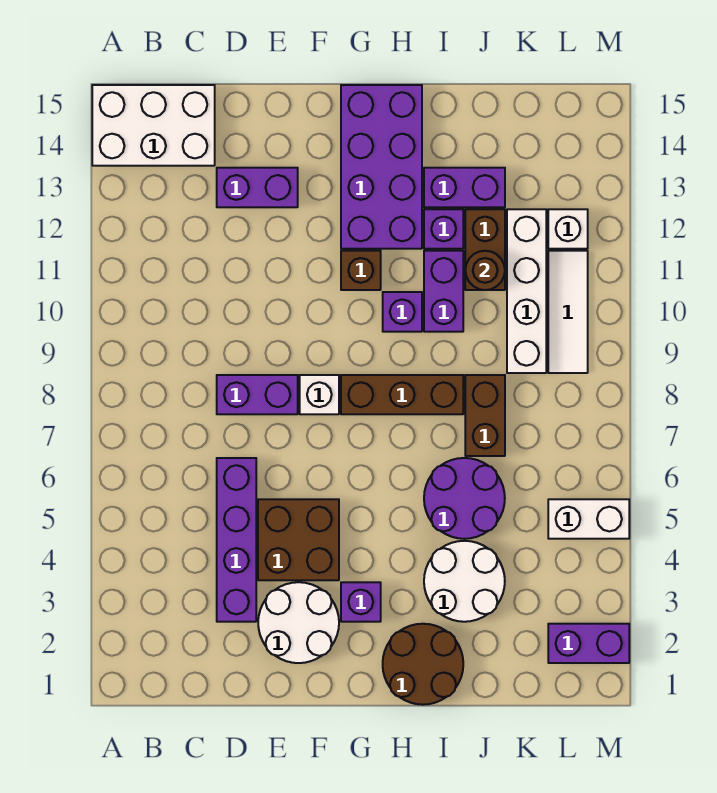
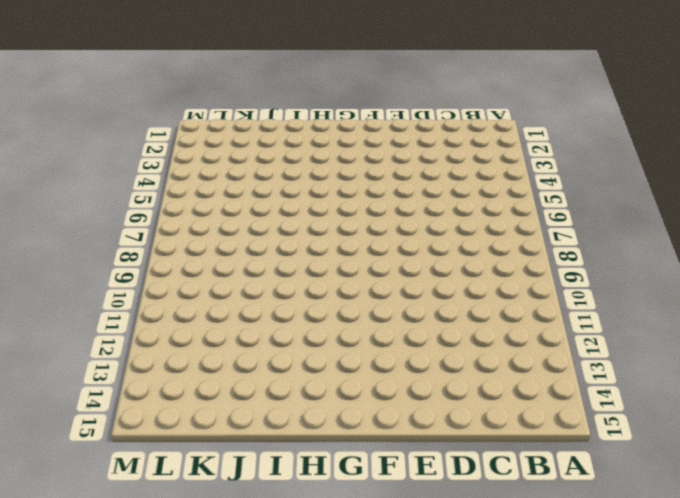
none -> white 2x3 brick [92,85,215,166]
none -> purple 1x4 brick [217,458,256,622]
none -> purple 1x2 brick [217,375,298,414]

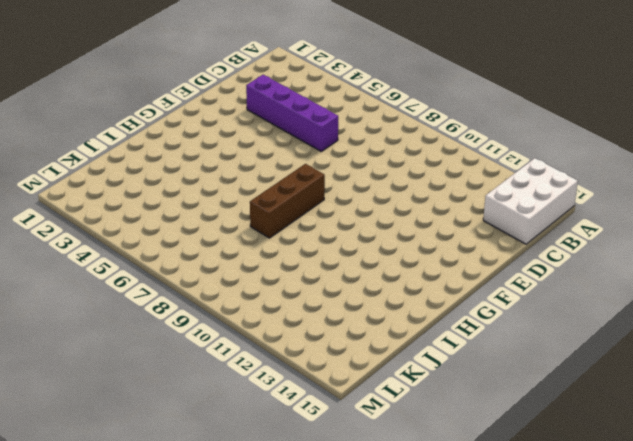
none -> purple 1x2 brick [217,375,298,414]
none -> purple 1x2 brick [217,168,298,207]
none -> white 2x2 round brick [258,582,339,663]

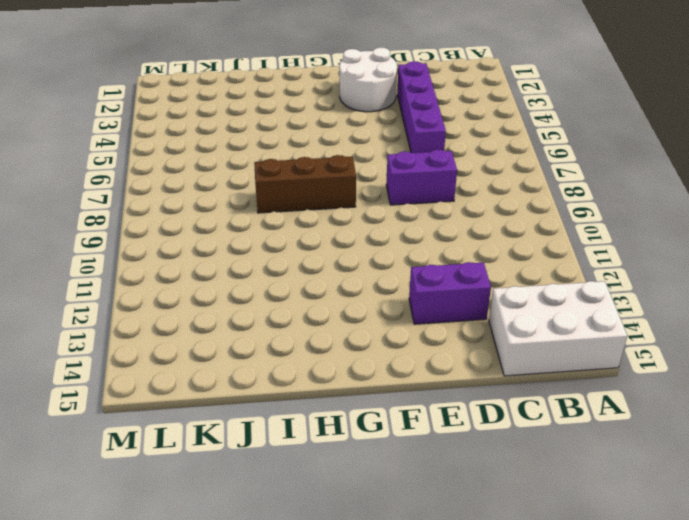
none -> brown 2x2 brick [258,499,339,580]
none -> white 1x1 brick [300,375,339,414]
none -> purple 1x1 brick [341,582,381,622]

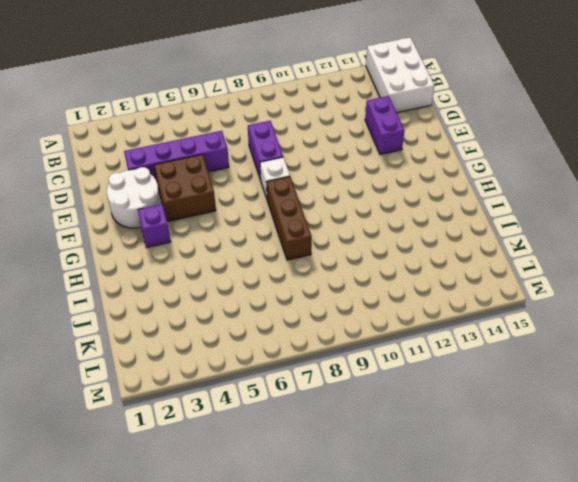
none -> brown 1x1 brick [341,251,381,290]
none -> purple 2x4 brick [341,85,422,249]
none -> brown 2x2 round brick [383,624,463,705]

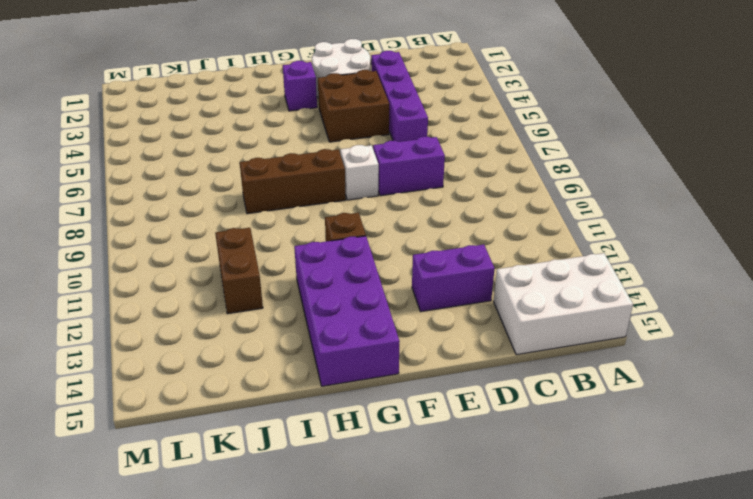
none -> brown 2x2 round brick [383,624,463,705]
none -> purple 1x1 brick [383,292,422,332]
none -> white 2x2 round brick [424,541,505,622]

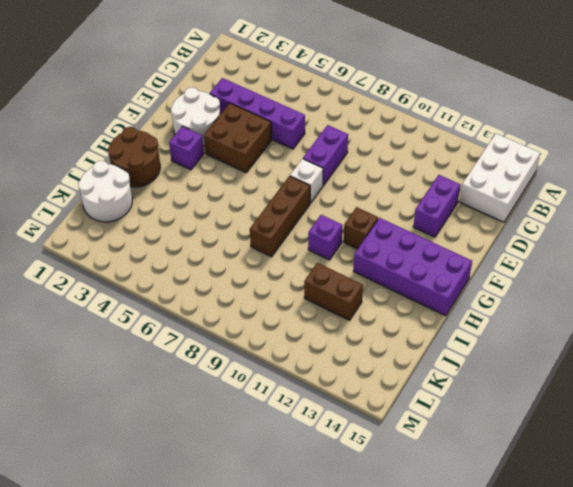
white 2x2 round brick [78,161,132,222] -> white 2x2 round brick moved to [424,541,505,622]
none -> purple 2x2 round brick [424,458,505,539]
none -> purple 1x2 brick [424,251,463,332]
none -> purple 1x1 brick [424,209,463,249]

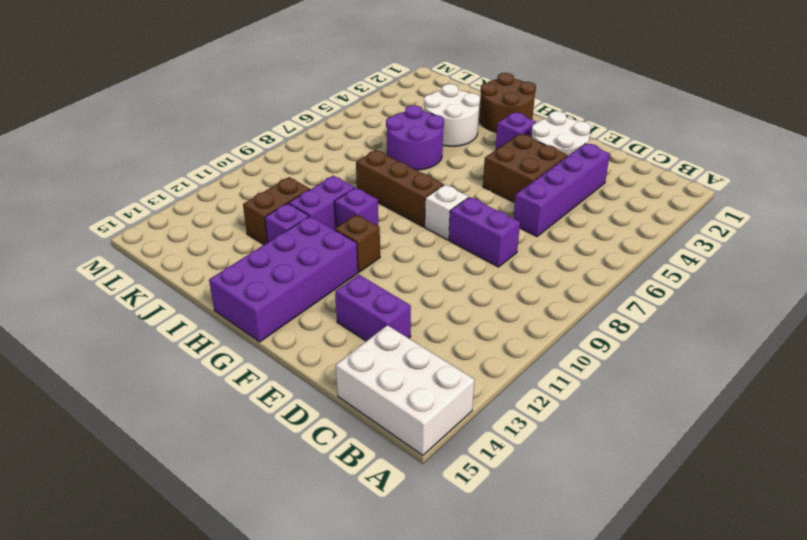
none -> purple 1x2 brick [424,168,505,207]
none -> brown 1x2 brick [465,375,505,456]
none -> white 1x4 brick [507,209,546,373]

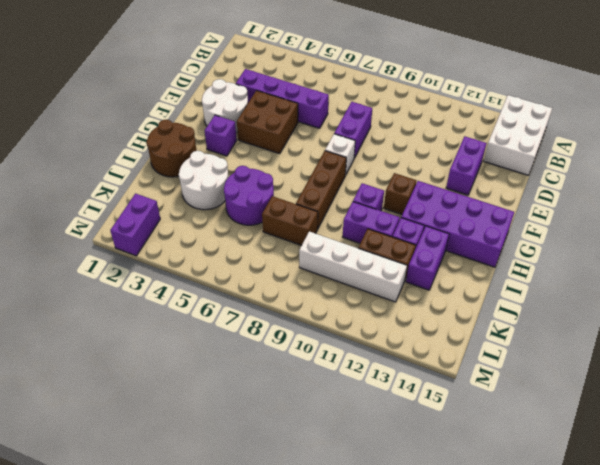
none -> white 1x2 brick [548,499,629,539]
none -> white 1x3 tile [548,251,588,373]
none -> white 1x1 brick [548,209,588,249]

